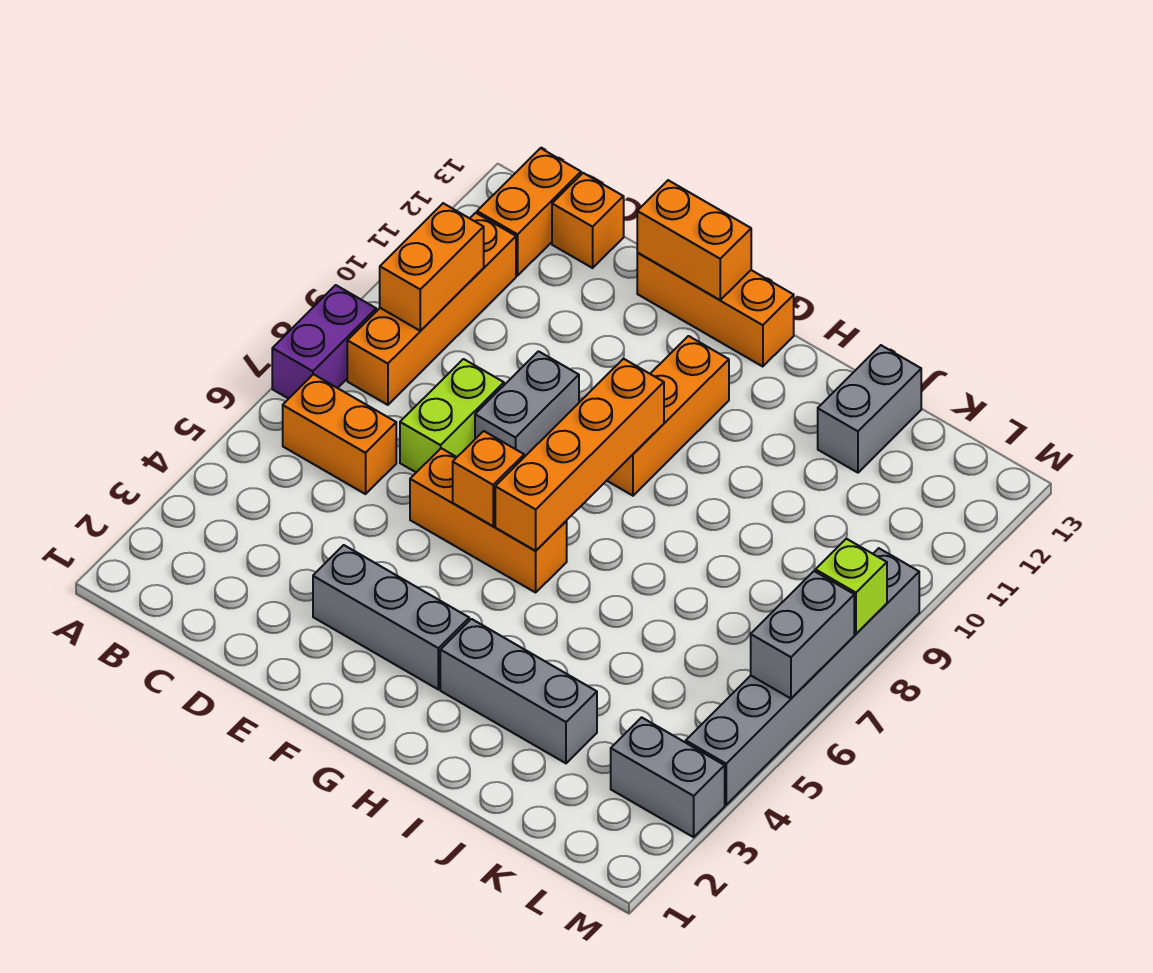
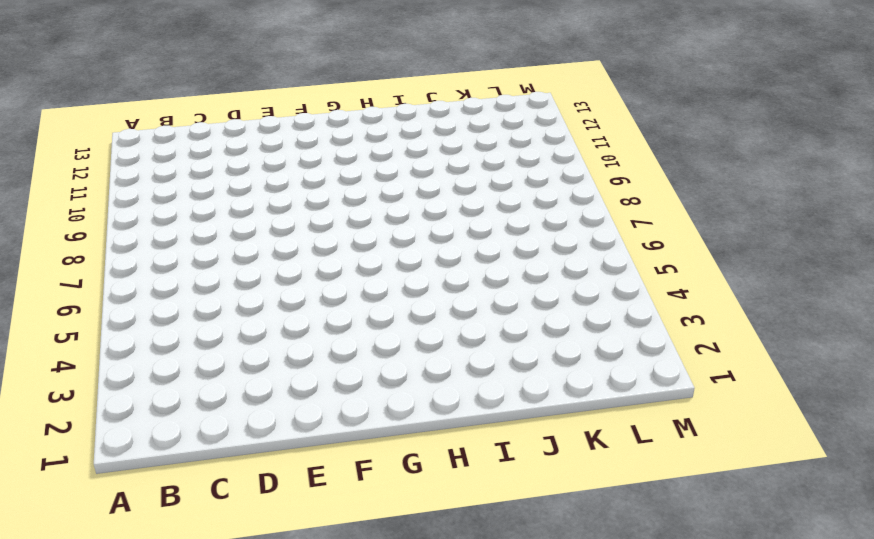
none -> purple 1x2 brick [272,285,376,399]
none -> orange 1x2 brick [283,374,396,494]
none -> orange 1x4 brick [347,213,516,405]

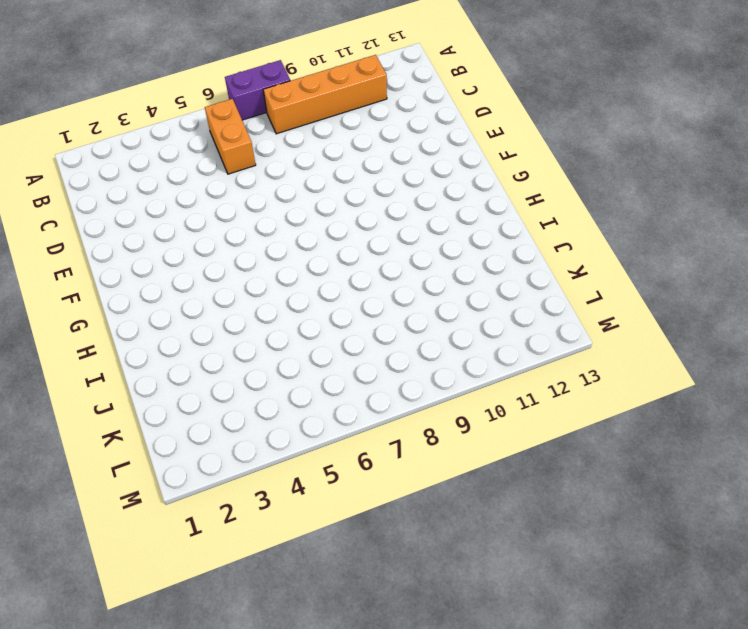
none -> orange 1x2 brick [477,148,581,276]
none -> orange 1x1 brick [552,173,624,268]
none -> lime 1x2 brick [400,359,504,472]

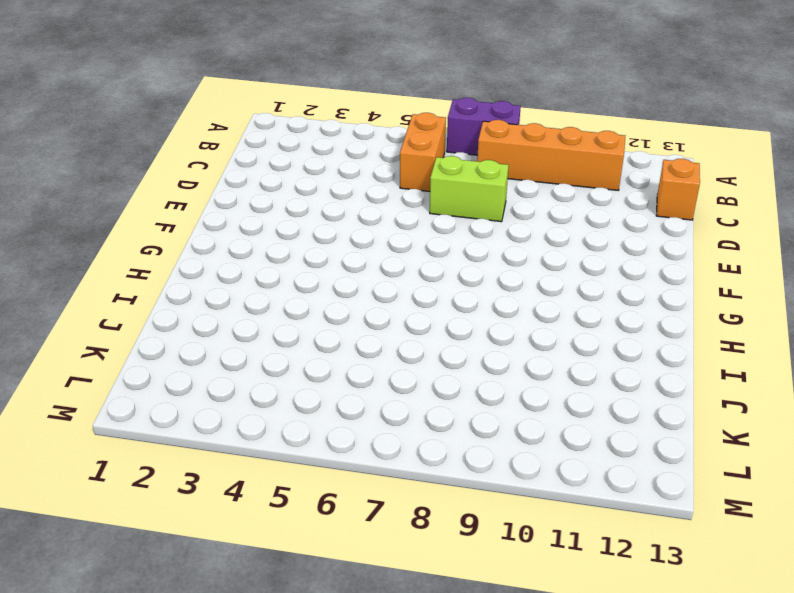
none -> orange 1x2 brick [477,148,581,276]
none -> grey 1x3 brick [313,545,469,689]
none -> orange 1x3 brick [410,448,567,592]

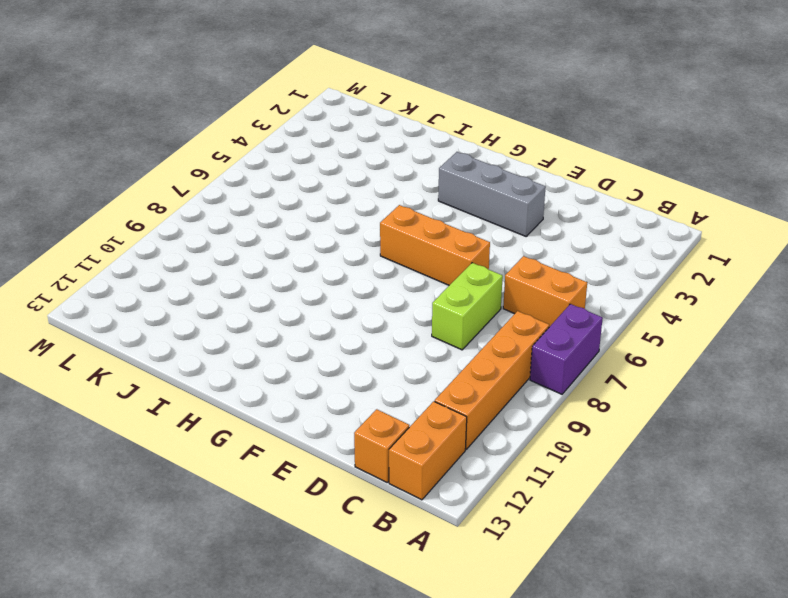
none -> grey 1x2 brick [475,351,579,457]
none -> orange 1x3 brick [637,253,794,367]
none -> orange 1x3 brick [607,336,729,496]

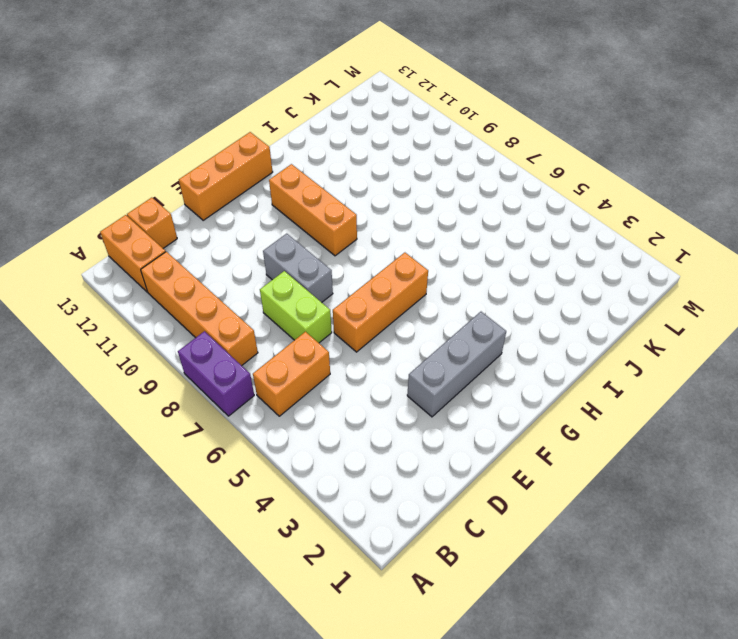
none -> grey 1x3 brick [440,619,597,763]
none -> grey 1x2 brick [818,345,921,473]
none -> grey 1x2 brick [611,717,725,837]

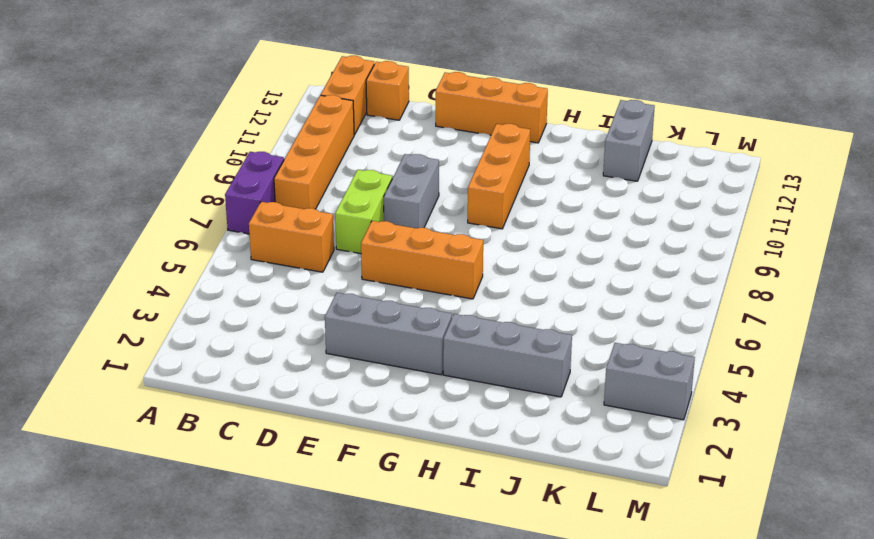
none -> grey 1x6 brick [686,548,919,805]
none -> orange 1x2 brick [380,203,484,331]
none -> orange 1x2 brick [637,180,751,300]

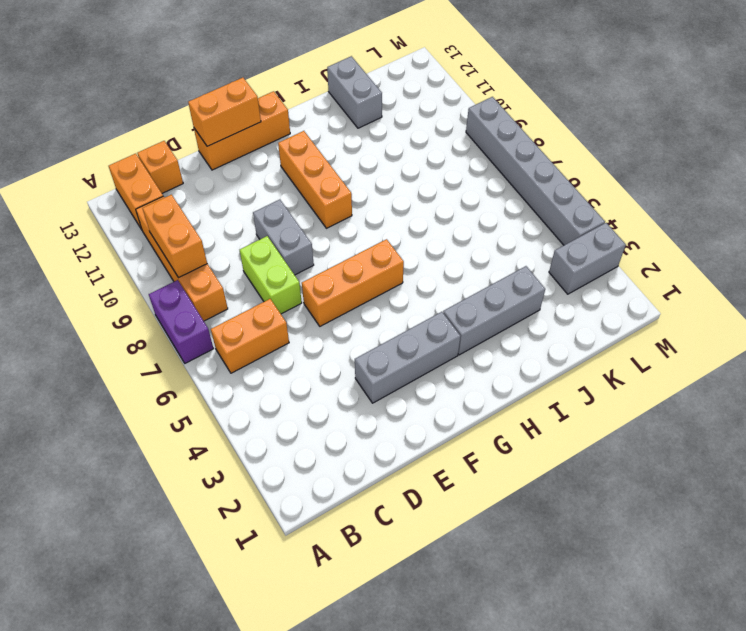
none -> orange 1x1 brick [453,431,524,526]
none -> orange 1x4 brick [495,359,664,551]
none -> grey 1x2 brick [751,571,854,698]

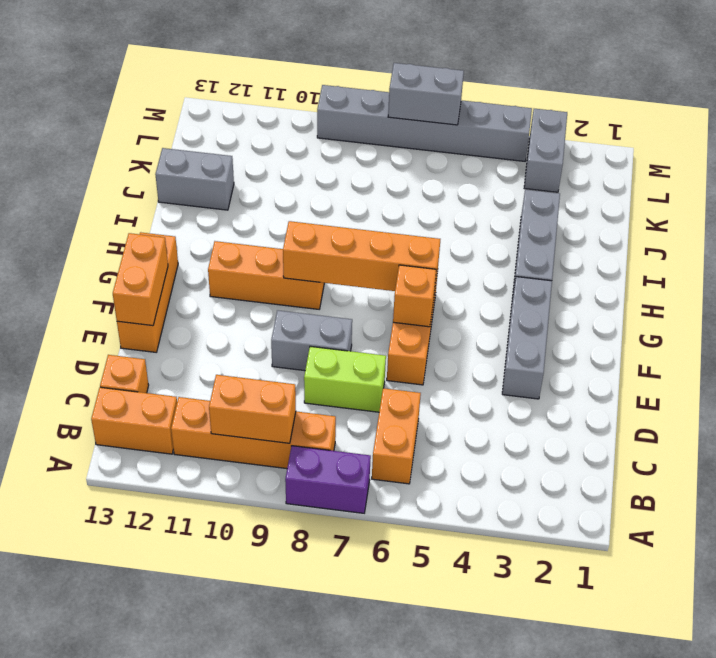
none -> lime 1x1 brick [815,539,887,634]

